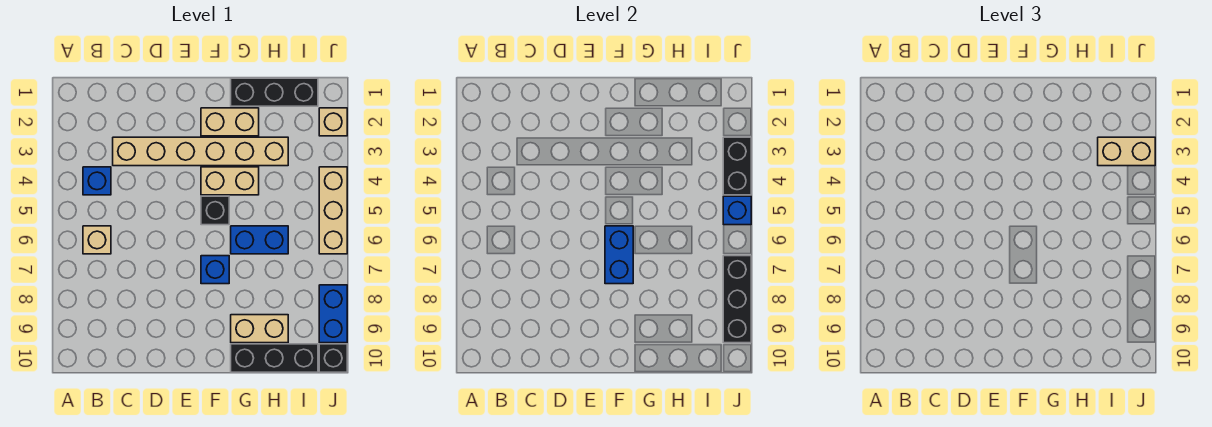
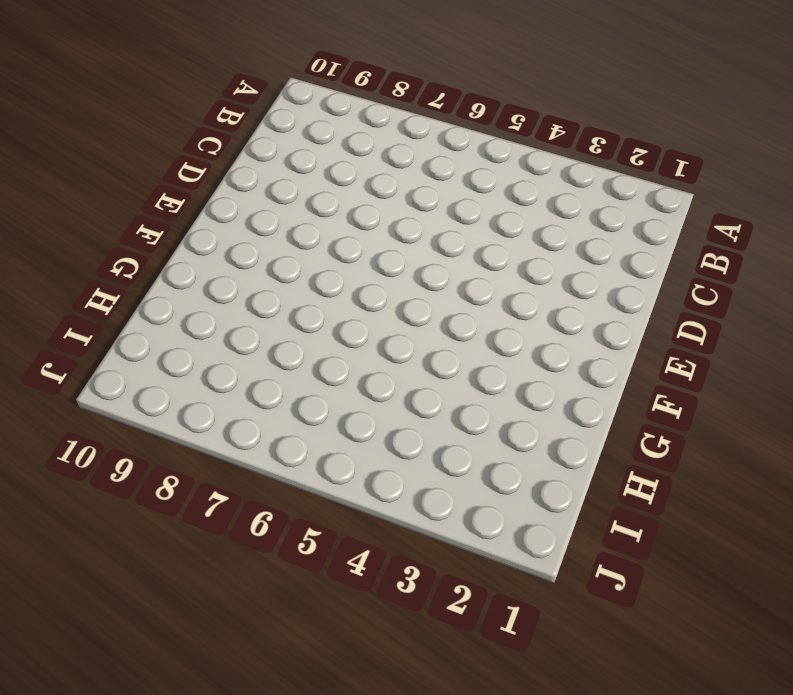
none -> blue 1x1 brick [83,167,111,195]
none -> tan 1x1 brick [83,226,111,254]
none -> tan 1x6 brick [113,137,288,166]

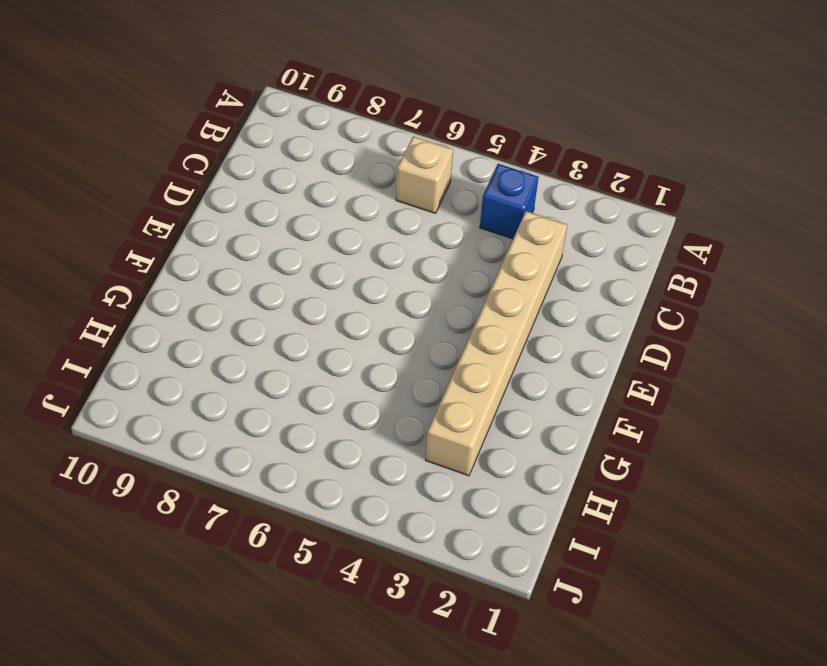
none -> tan 1x2 brick [201,108,259,136]
none -> tan 1x2 brick [201,167,259,195]
none -> black 1x1 brick [201,196,229,225]

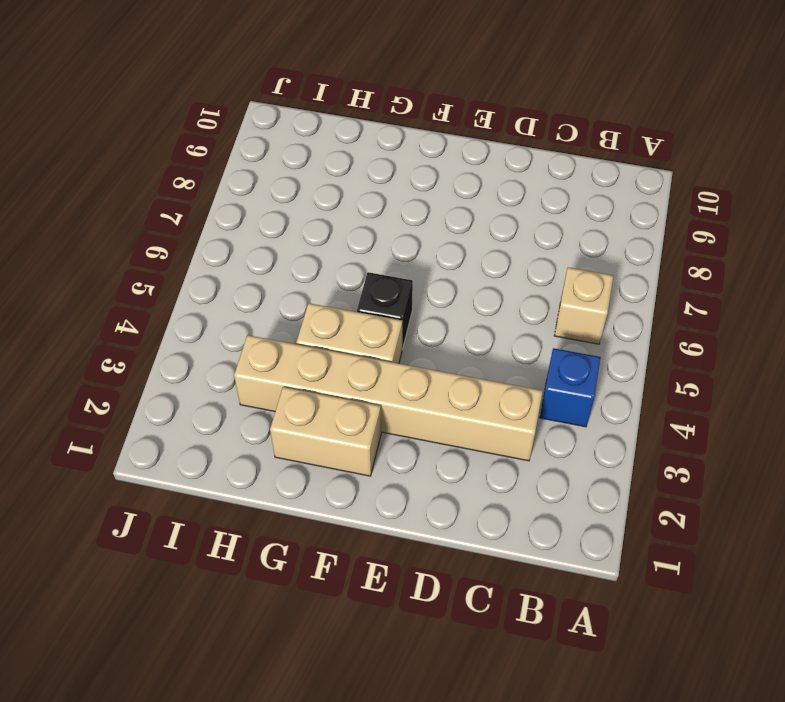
none -> blue 1x1 brick [201,256,229,284]
none -> black 1x3 brick [231,78,318,106]
none -> blue 1x2 brick [231,226,288,254]

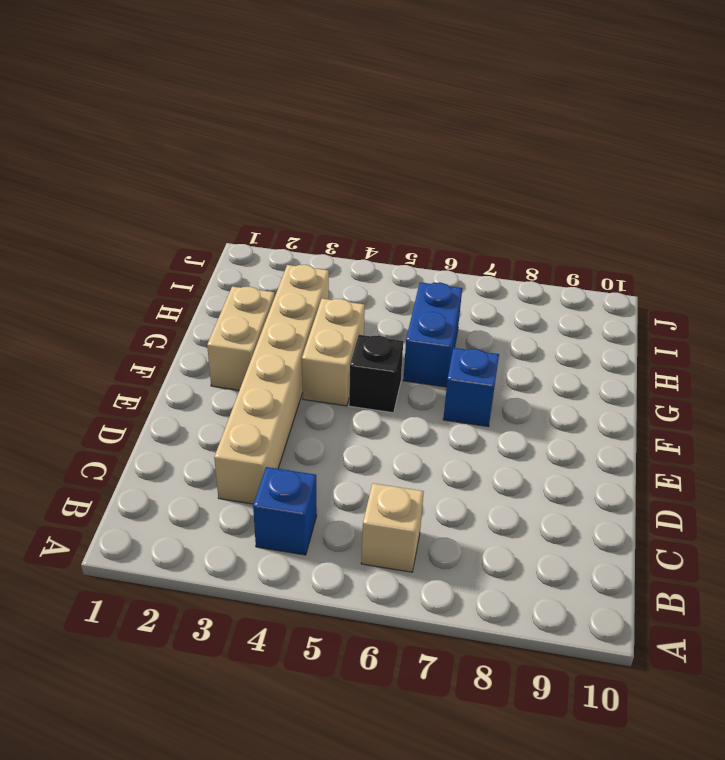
none -> black 1x3 brick [231,78,318,106]
none -> tan 1x2 brick [231,315,288,343]
none -> black 1x3 brick [231,344,318,372]

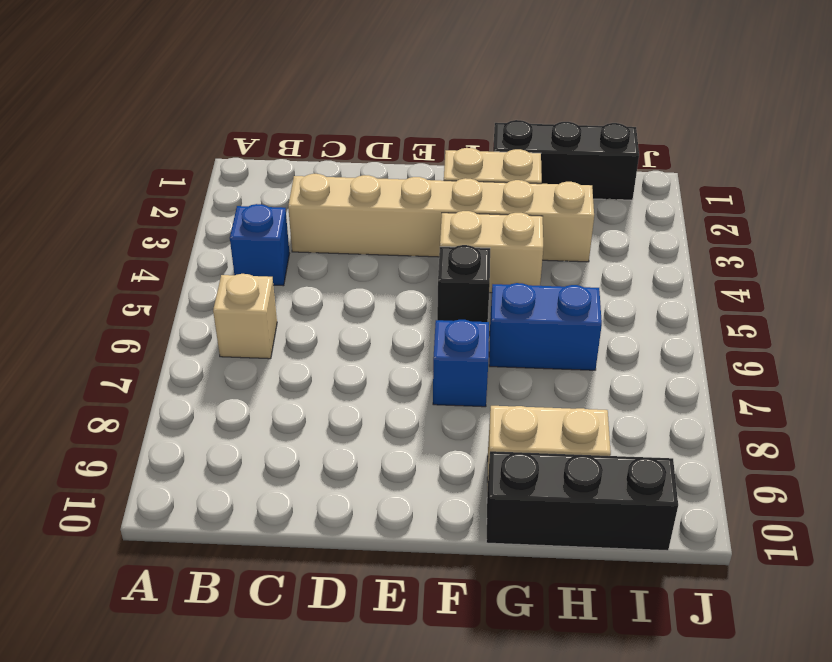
none -> tan 1x1 brick [319,108,347,136]
none -> tan 1x3 brick [319,167,347,254]
none -> blue 1x2 brick [319,285,347,343]

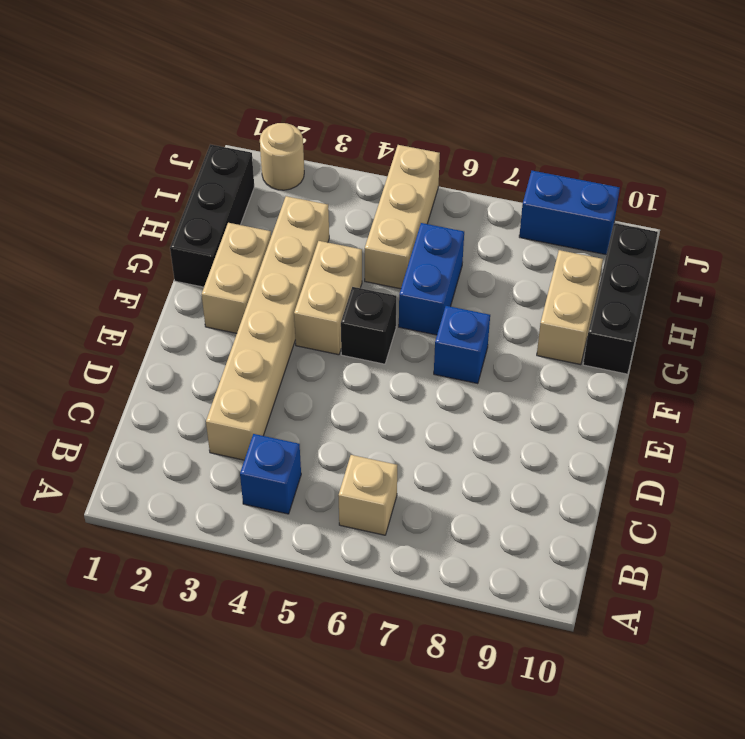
tan 1x3 brick [365,145,440,289] -> tan 1x3 brick turned to [319,167,347,254]
tan 1x1 round brick [260,123,304,190] -> tan 1x1 brick [319,108,347,136]
none -> black 1x1 brick [319,344,347,372]
none -> blue 1x2 brick [605,226,633,284]
none -> black 1x2 brick [723,137,751,195]

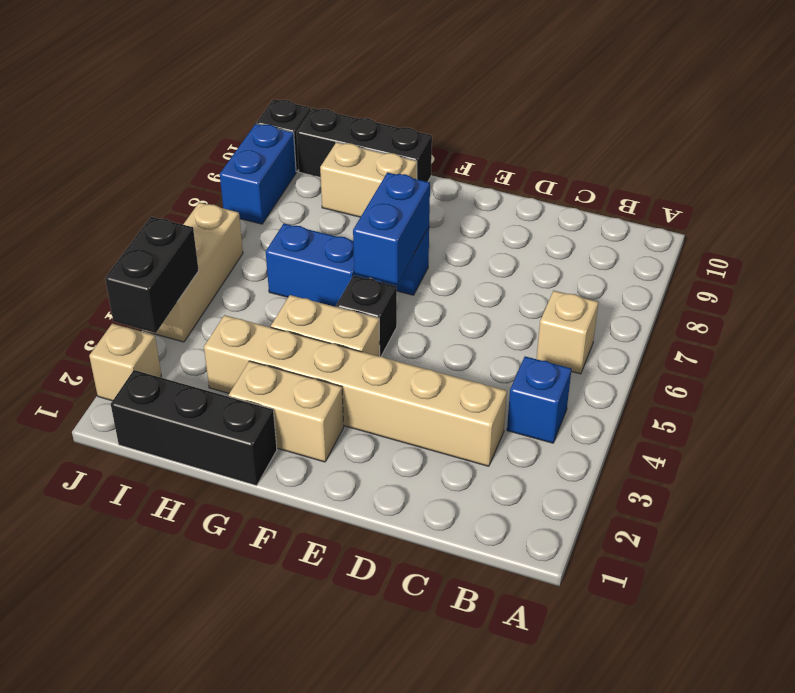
none -> blue 1x1 brick [723,196,751,225]
none -> black 1x3 brick [723,256,751,343]
none -> tan 1x2 brick [1098,137,1155,166]

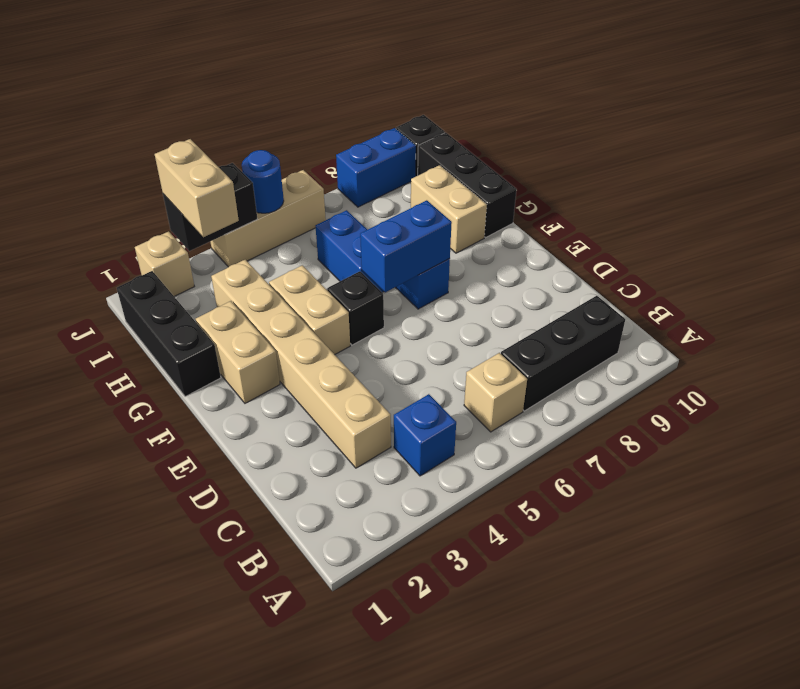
black 1x3 brick [501,296,625,411] -> black 1x3 brick moved to [723,256,751,343]
blue 1x1 round brick [242,150,284,213] -> blue 1x1 brick [723,196,751,225]

